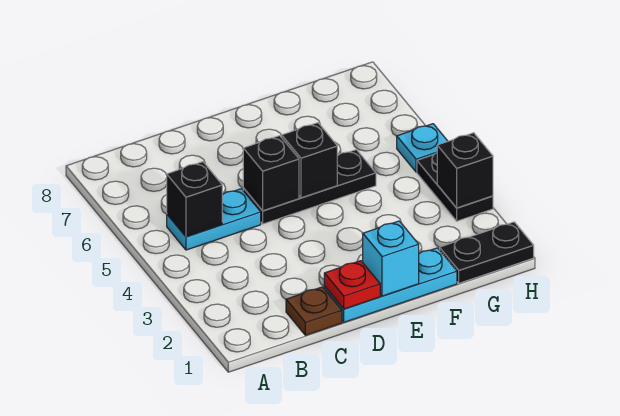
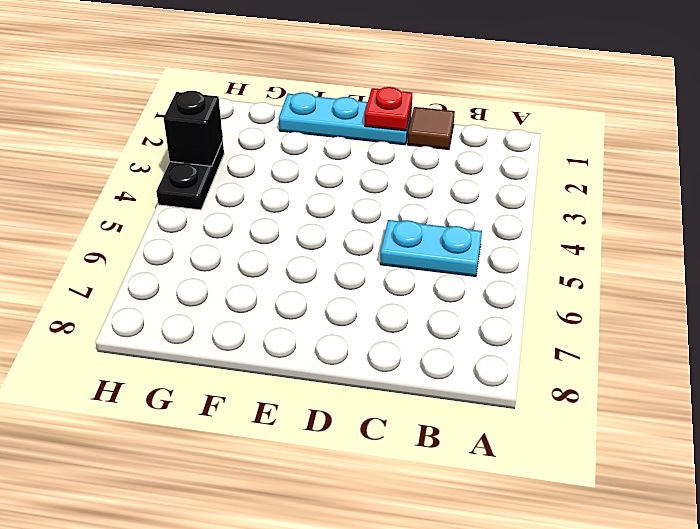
brown 1x1 tile [408,107,455,149] -> brown 1x1 plate [286,287,342,335]
none -> black 1x3 plate [243,150,376,224]
none -> black 1x2 plate [440,222,534,283]
none -> cyan 1x1 plate [397,124,448,172]

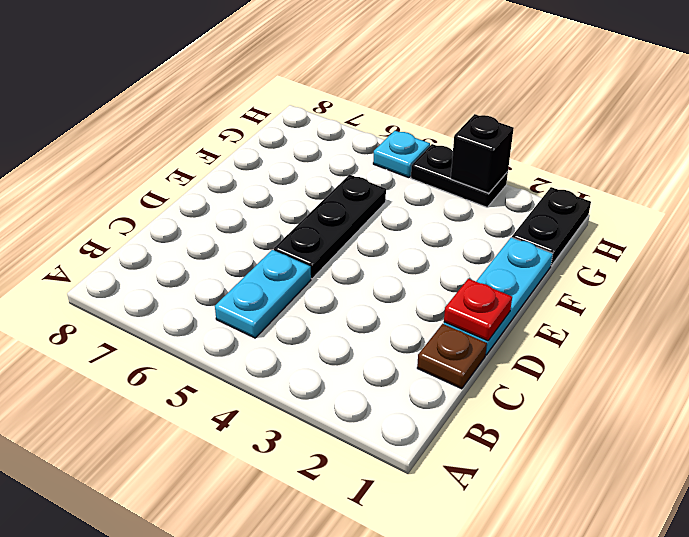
none -> black 1x1 brick [167,162,222,237]
none -> black 1x1 brick [243,136,299,211]
none -> cyan 1x1 brick [363,221,419,296]

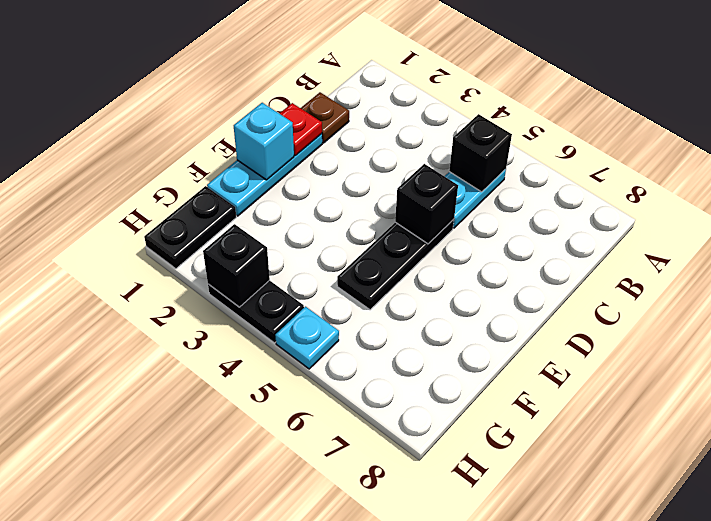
none -> black 1x1 brick [282,123,337,198]

